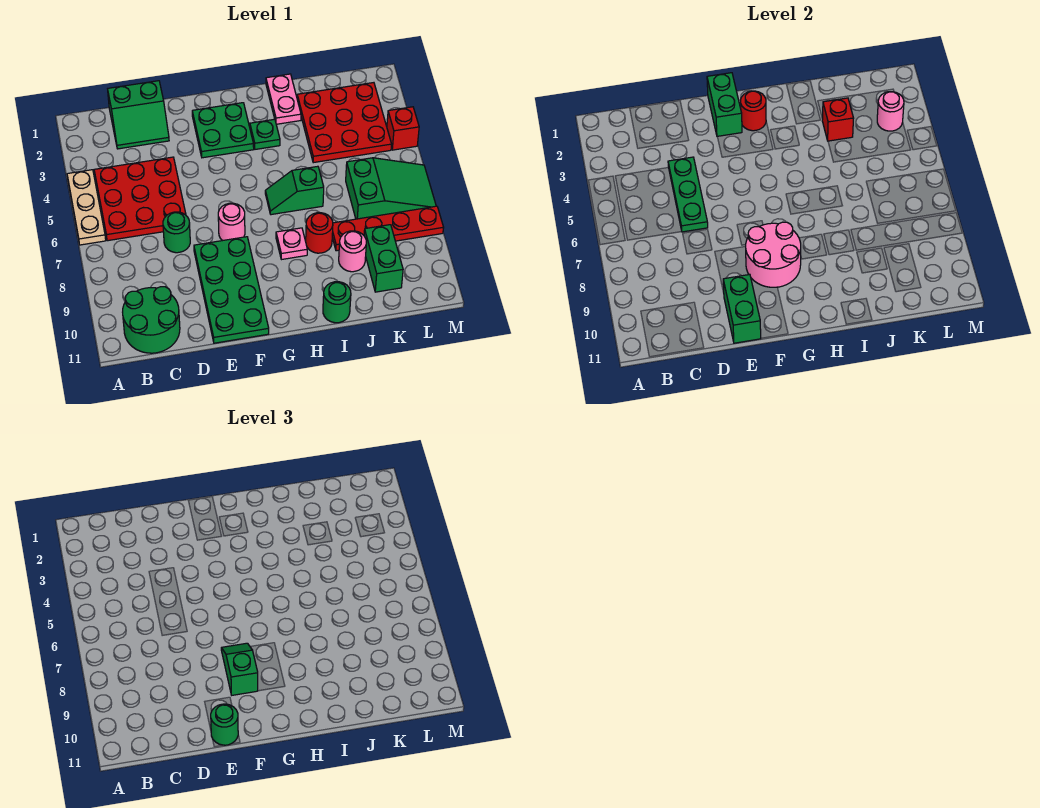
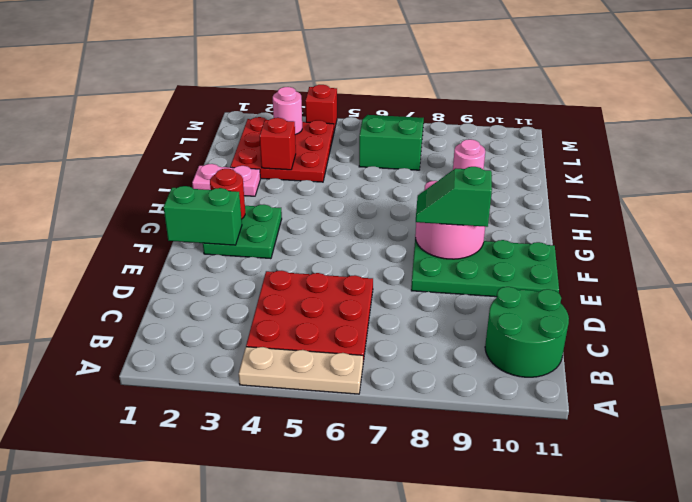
none -> green 2x2 slope [108,81,169,149]
none -> green 1x1 round brick [163,212,190,253]
none -> pink 1x1 round brick [218,203,245,241]

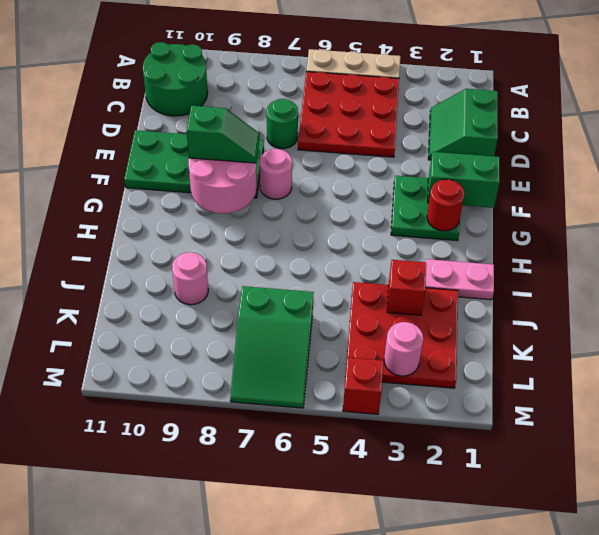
none -> green 1x1 plate [250,119,280,149]
none -> green 1x2 slope [265,166,324,215]
none -> pink 1x1 plate [276,228,307,260]

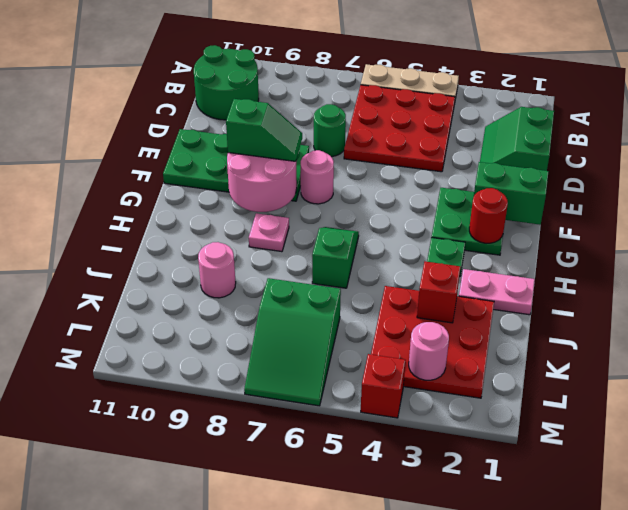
none -> red 1x1 round brick [306,213,333,253]
none -> green 1x1 round brick [323,282,351,323]
none -> red 1x4 plate [332,206,444,251]

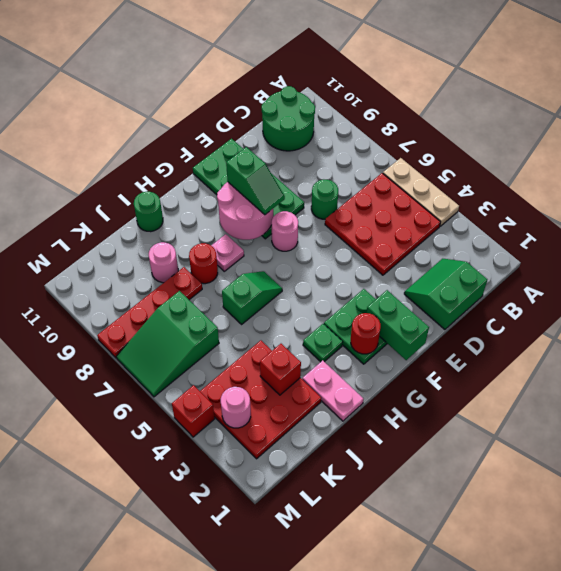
none -> green 1x2 brick [364,225,403,292]
none -> green 1x3 plate [668,157,708,232]
none -> green 1x2 brick [723,275,761,343]

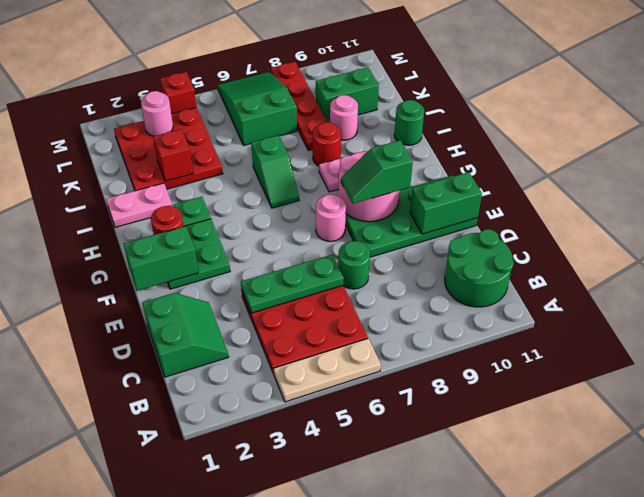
none -> green 1x1 round brick [211,704,238,745]

